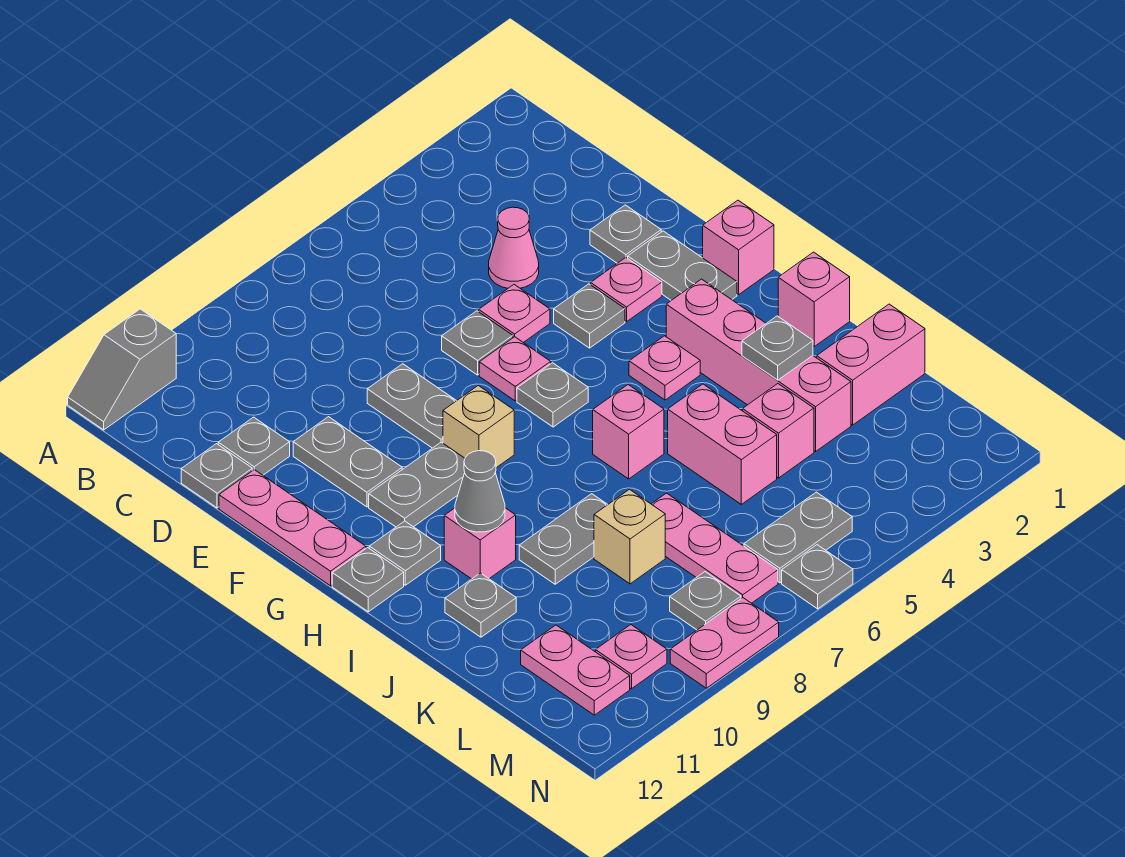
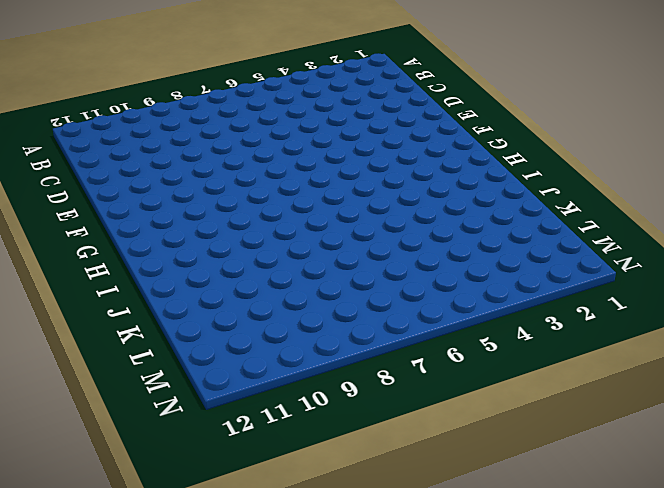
none -> grey 1x2 slope [68,309,176,430]
none -> pink 1x1 cone [489,207,539,288]
none -> grey 1x1 plate [218,417,290,475]
none -> grey 1x1 plate [181,444,252,508]

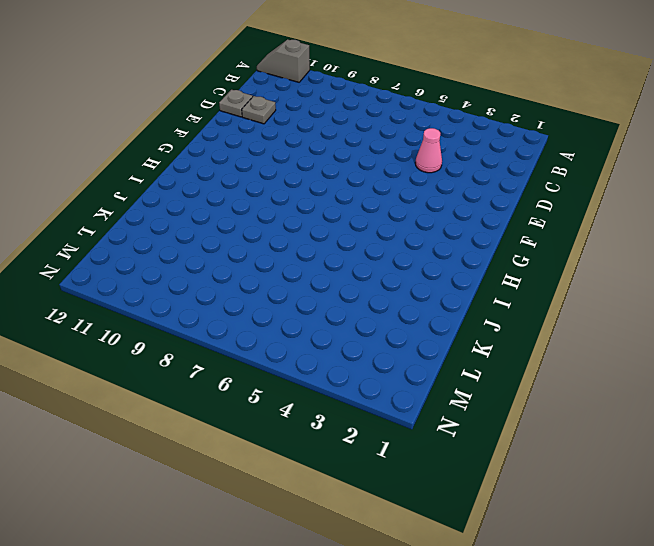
none -> grey 1x1 plate [590,205,661,263]
none -> pink 1x1 plate [479,285,550,343]
none -> grey 1x1 plate [442,311,513,375]
none -> grey 1x2 plate [367,364,456,448]

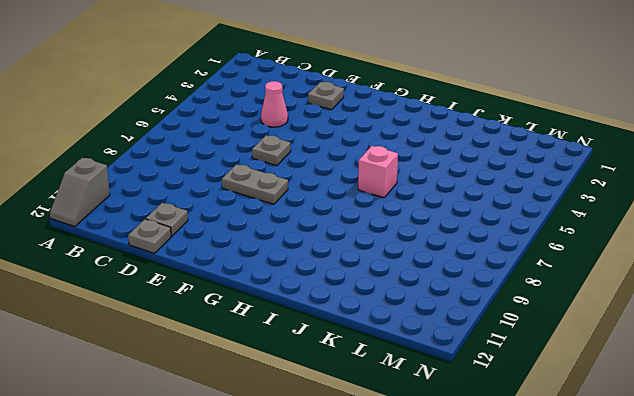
none -> pink 1x1 plate [479,285,550,343]
none -> grey 1x2 plate [293,417,402,507]
none -> pink 1x3 plate [219,470,366,586]
none -> grey 1x2 plate [628,231,737,300]

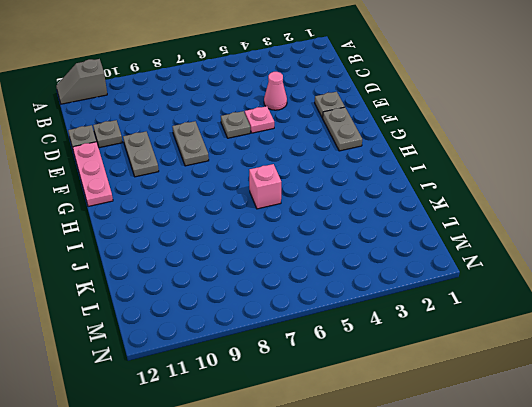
none -> pink 1x1 plate [591,258,662,322]
none -> grey 1x1 plate [554,284,625,348]
none -> pink 1x1 plate [479,337,551,401]
none -> pink 1x1 brick [703,200,774,295]

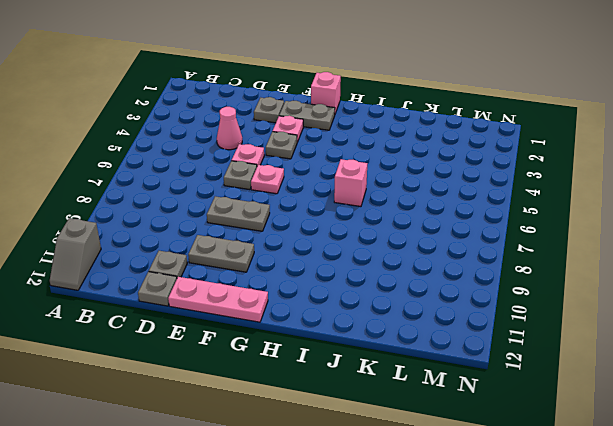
none -> grey 1x1 plate [517,363,588,427]
none -> tan 1x1 brick [443,385,514,468]
none -> grey 1x2 plate [369,442,465,527]
none -> pink 1x4 brick [666,279,851,451]

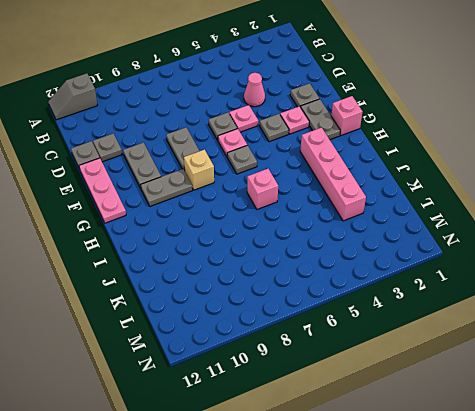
none -> pink 1x1 plate [629,336,700,400]
none -> grey 1x1 plate [369,521,441,585]
none -> grey 1x1 plate [332,548,404,612]
none -> pink 1x1 brick [778,252,850,346]

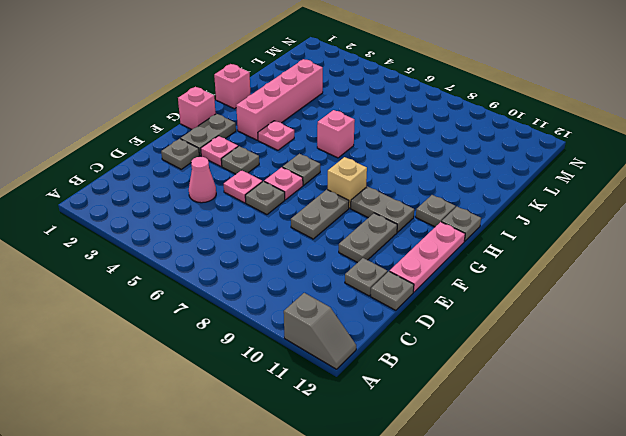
none -> pink 1x1 brick [444,508,516,579]
none -> pink 1x2 brick [668,384,777,504]
none -> grey 1x2 plate [519,494,608,584]
none -> grey 1x1 plate [445,573,516,637]

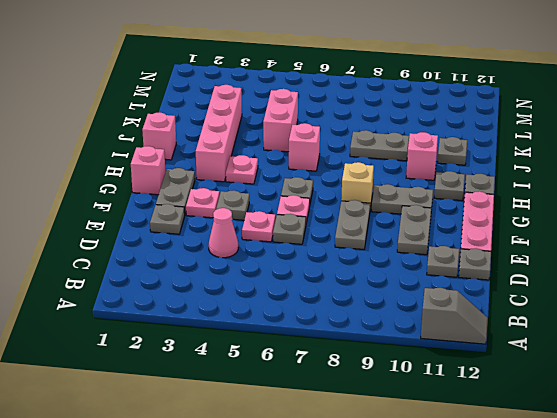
none -> pink 1x2 brick [817,304,925,425]
none -> pink 1x1 brick [743,384,814,478]
none -> pink 1x3 plate [652,493,778,603]
none -> tan 1x1 brick [594,489,665,584]

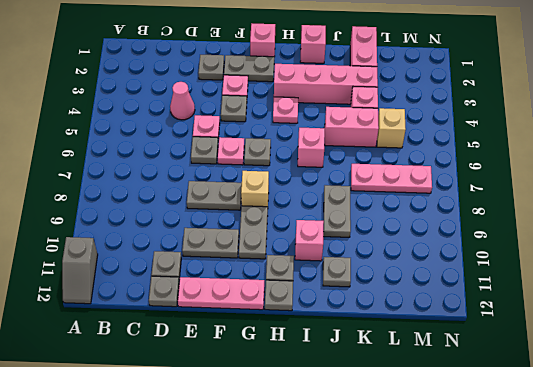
tan 1x1 brick [377,108,406,148] -> tan 1x1 brick moved to [594,489,665,584]
none -> pink 1x2 plate [521,625,630,715]
none -> grey 1x2 plate [744,492,852,583]
none -> grey 1x1 plate [670,572,741,630]
none -> pink 1x1 plate [596,625,667,689]

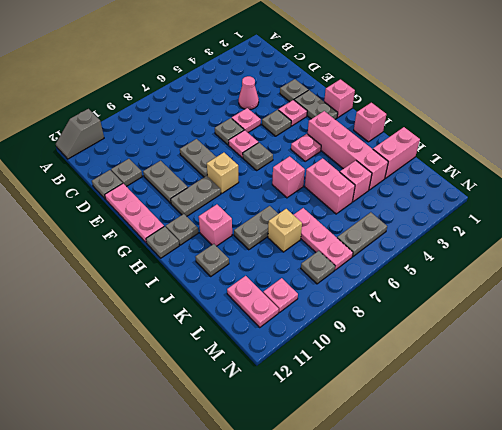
none -> grey 1x1 plate [782,545,853,609]
none -> pink 1x2 plate [670,598,779,688]
none -> grey 1x1 cone [455,451,505,532]
none -> grey 1x1 plate [742,316,813,380]

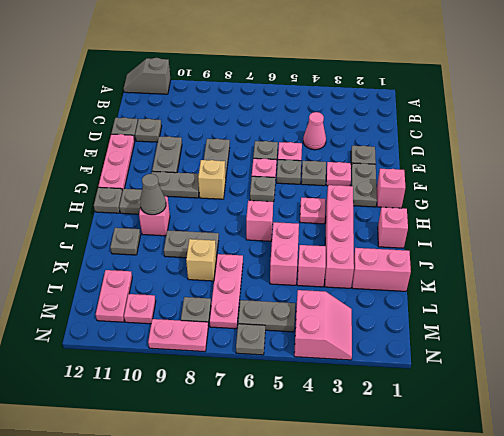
grey 1x1 plate [277,160,301,184] -> grey 1x1 plate moved to [742,316,813,380]
pink 2x2 slope [294,290,352,360] -> none

